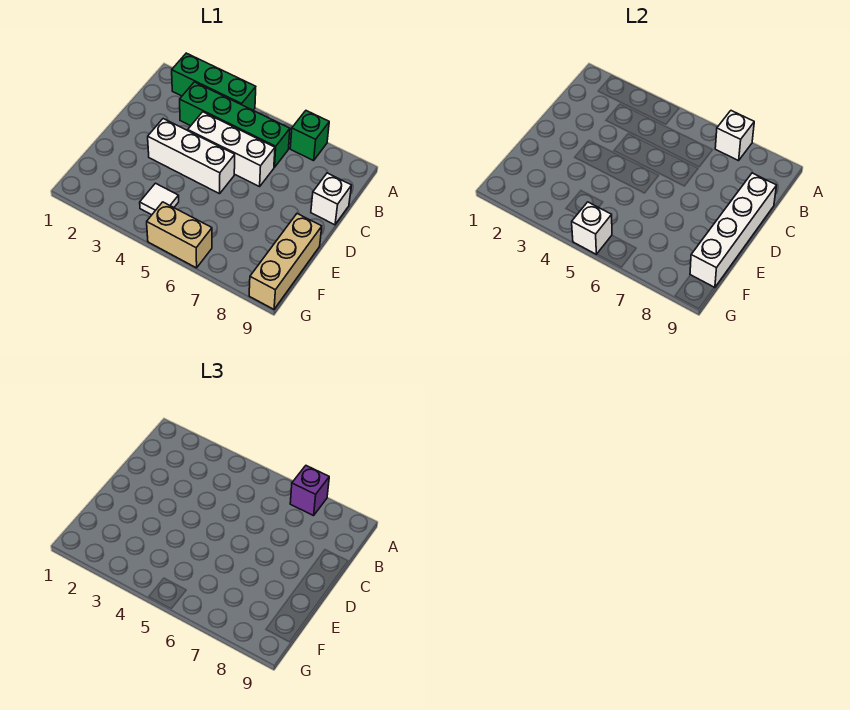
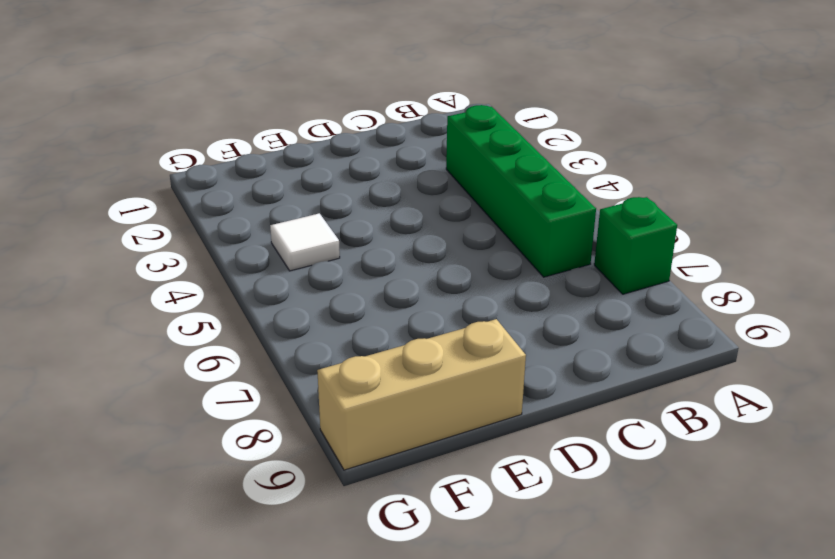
none -> green 1x3 brick [172,53,256,110]
none -> white 1x3 brick [188,112,275,187]
none -> white 1x1 brick [311,173,352,225]

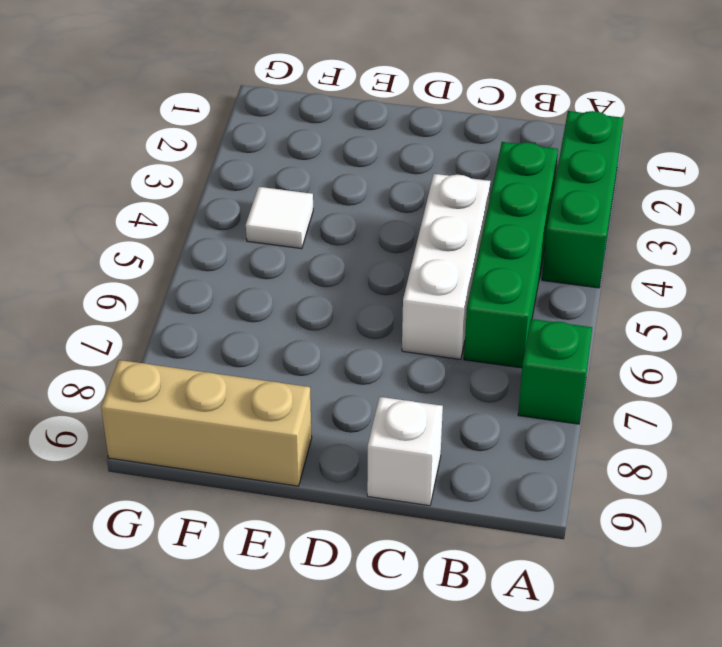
none -> white 1x3 brick [148,119,235,194]
none -> tan 1x2 brick [147,202,212,268]
none -> white 1x1 brick [715,111,754,161]

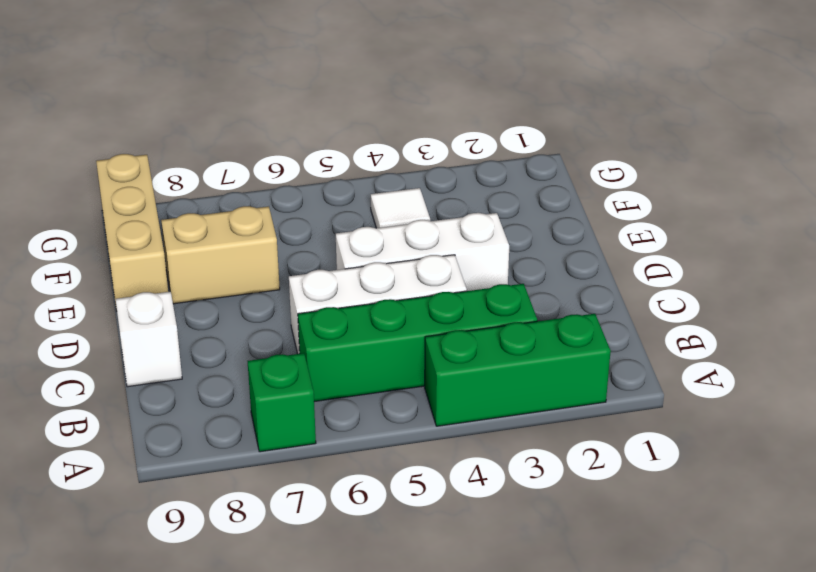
tan 1x2 brick [161,206,280,304] -> tan 1x2 brick moved to [147,202,212,268]
none -> white 1x1 brick [715,111,754,161]
none -> white 1x4 brick [690,173,777,288]
none -> white 1x1 brick [572,202,612,254]

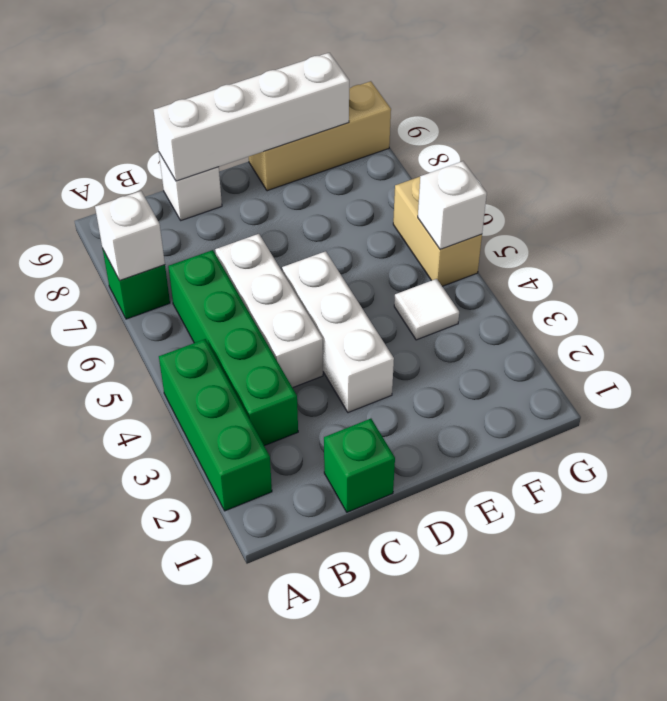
green 1x1 brick [324,419,395,512] -> none
none -> purple 1x1 brick [290,466,329,516]

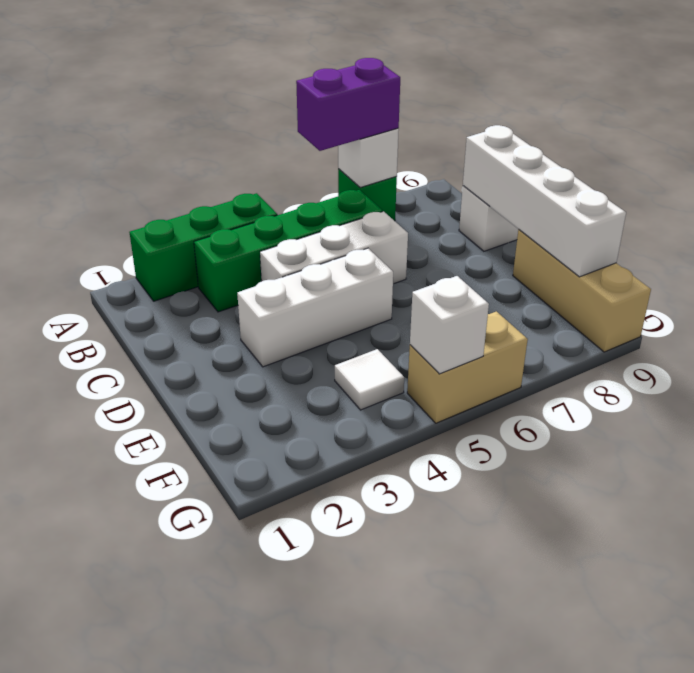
purple 1x2 brick [296,58,400,151] -> purple 1x1 brick [290,466,329,516]

